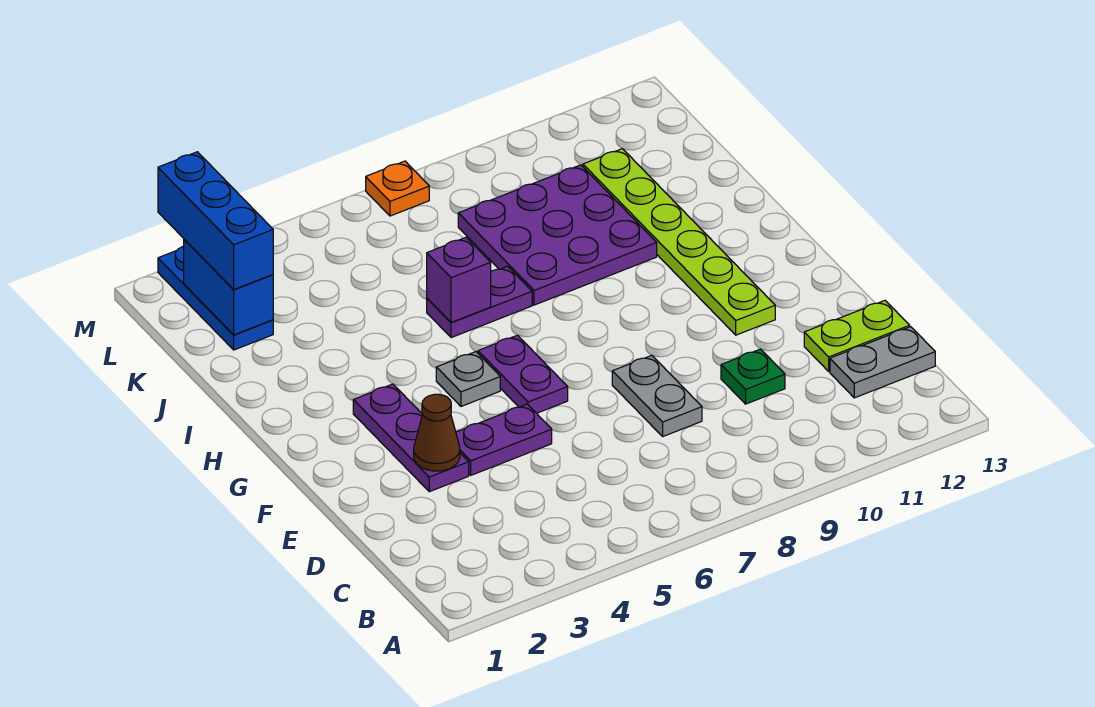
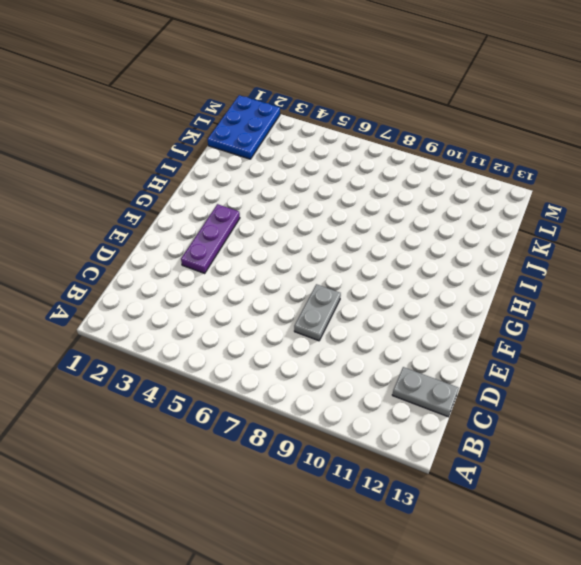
blue 2x3 plate [208,95,280,159] -> blue 1x3 plate [158,246,273,350]
none -> green 1x1 plate [721,349,785,404]
none -> lime 1x2 plate [804,301,910,371]
none -> purple 1x2 plate [456,404,552,475]

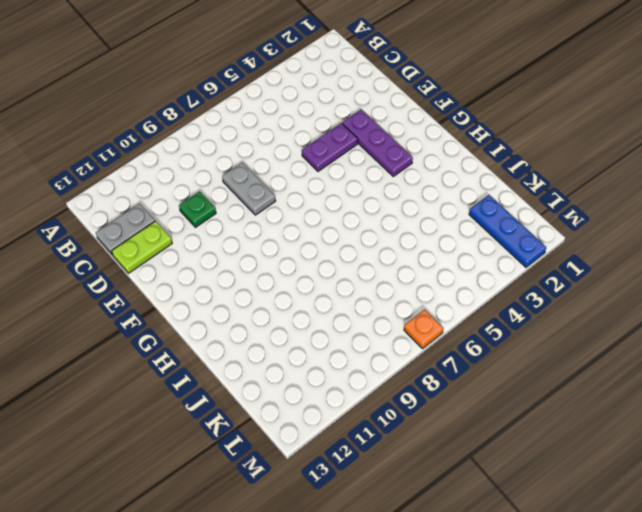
none -> purple 1x2 plate [478,335,568,413]
none -> lime 1x6 plate [583,149,775,335]
none -> grey 1x1 plate [436,352,500,406]

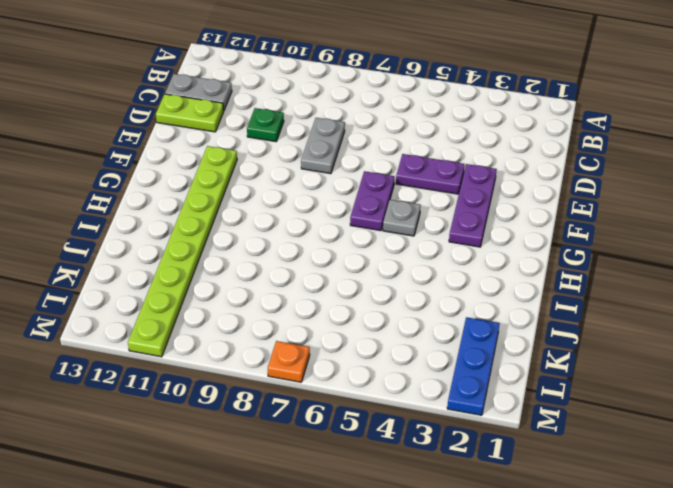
lime 1x8 plate [128,146,237,357] -> lime 1x6 plate [583,149,775,335]
none -> purple 1x2 plate [427,266,532,338]
none -> purple 3x3 plate [458,165,657,305]
none -> brown 1x1 cone [414,394,460,471]

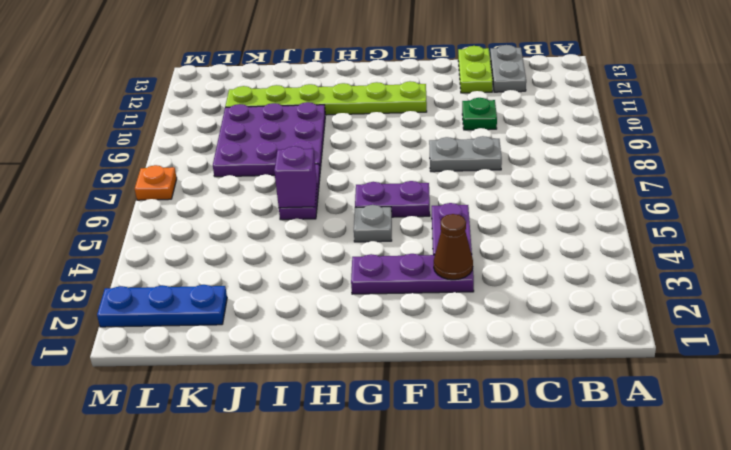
none -> blue 1x2 brick [184,239,273,335]
none -> blue 1x3 brick [158,152,273,290]

